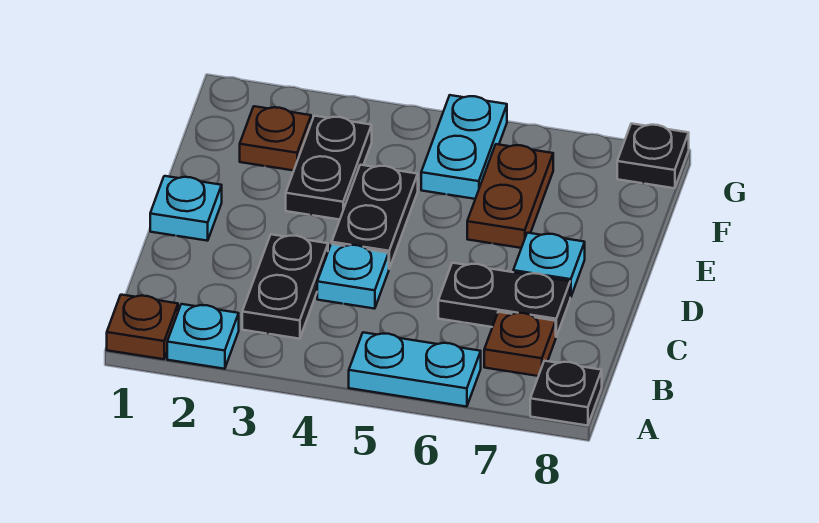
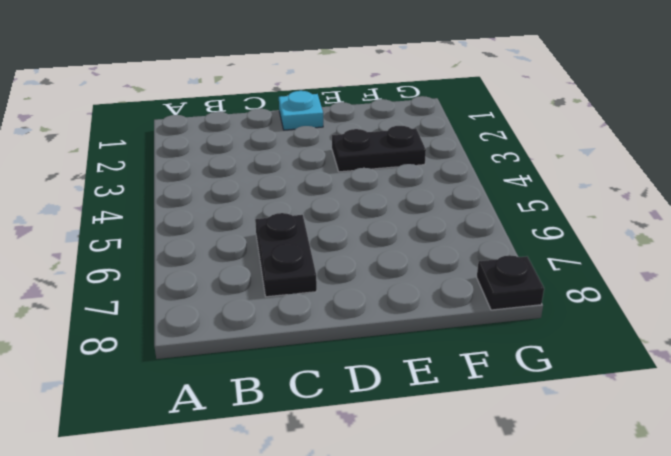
none -> brown 1x1 plate [107,295,178,359]
none -> cyan 1x1 plate [167,304,239,369]
none -> cyan 1x2 plate [349,332,481,407]

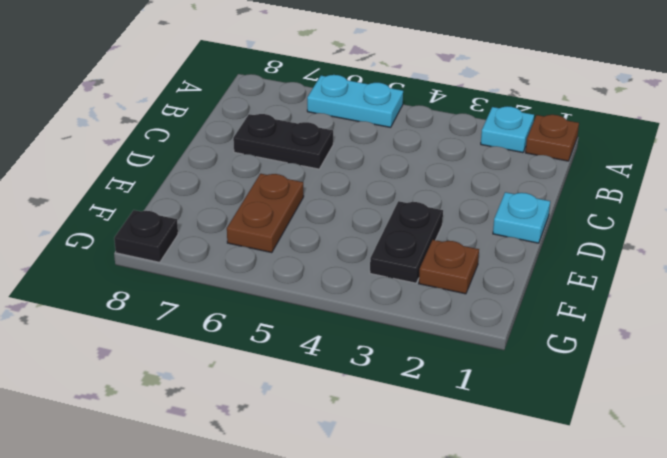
none -> black 1x1 plate [530,361,602,426]
none -> black 1x2 plate [242,234,328,339]
none -> brown 1x1 plate [484,312,556,376]

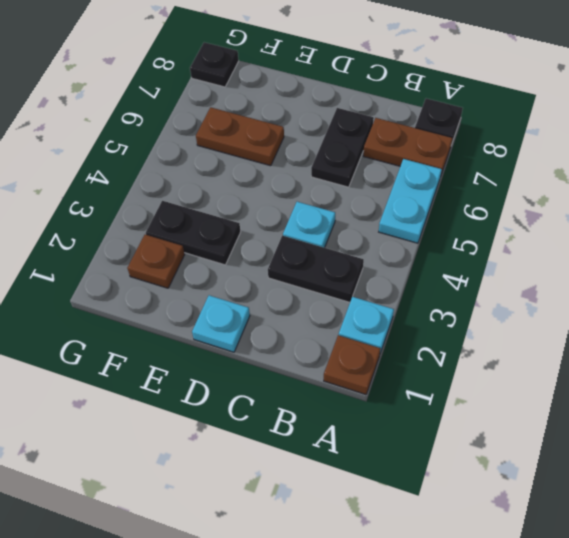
brown 1x2 plate [363,118,452,177] -> brown 1x1 plate [484,312,556,376]
none -> black 1x2 plate [332,165,418,268]
none -> cyan 1x1 plate [513,233,585,297]
none -> cyan 1x2 plate [421,95,507,199]

